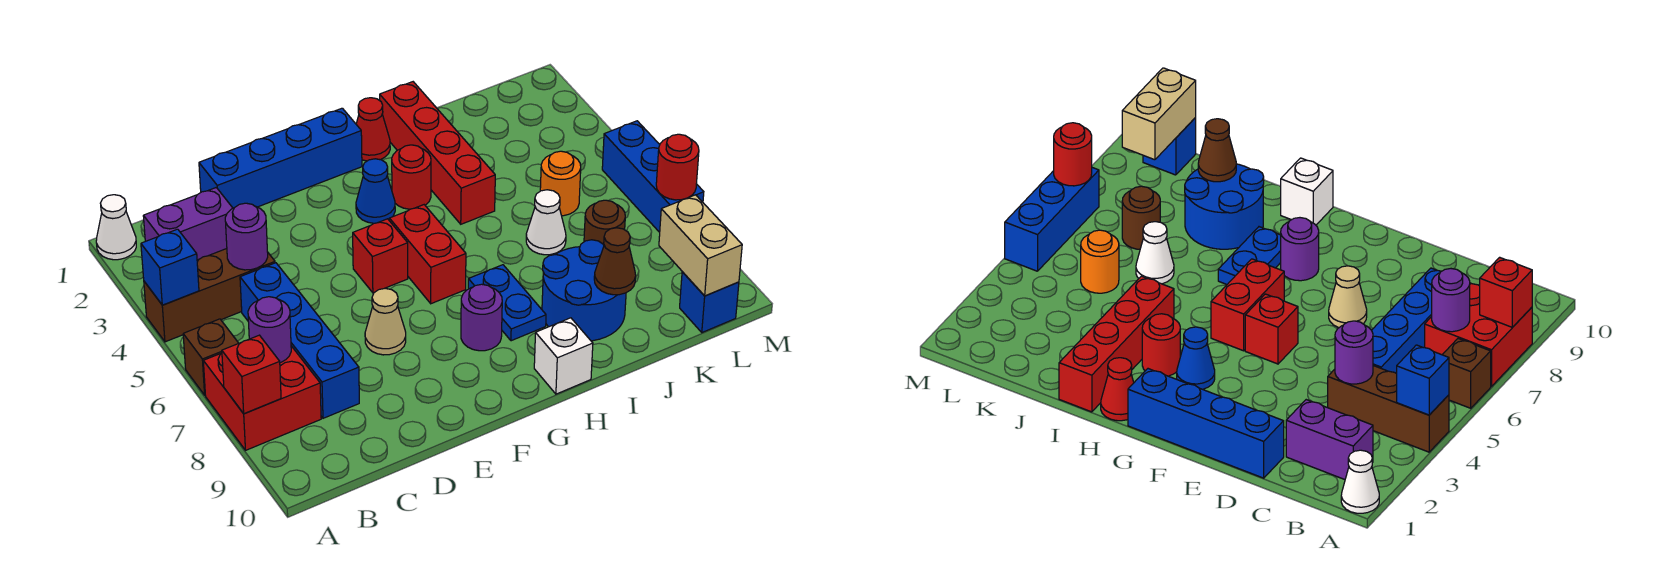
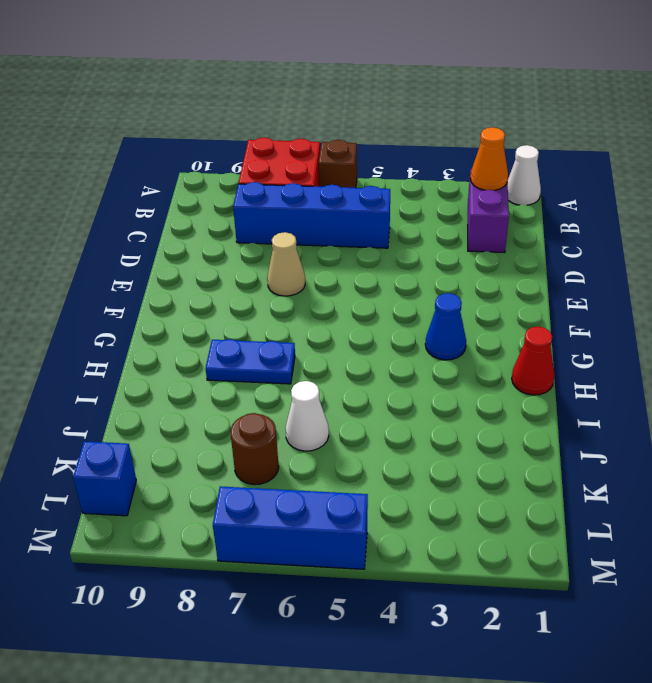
orange 1x1 cone [470,127,508,190] -> none
none -> brown 1x3 brick [144,249,275,342]
none -> blue 1x4 brick [199,108,362,208]
none -> red 1x1 brick [353,219,408,293]
none -> red 1x2 brick [389,205,466,304]

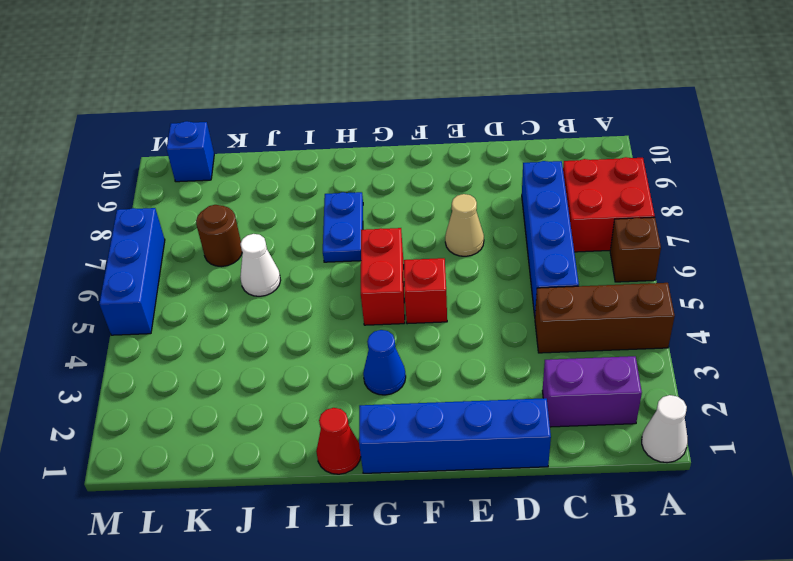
none -> purple 1x1 round brick [461,284,502,351]
none -> red 1x1 round brick [392,145,431,209]
none -> white 1x1 brick [534,318,593,394]
none -> red 1x4 brick [380,82,495,224]

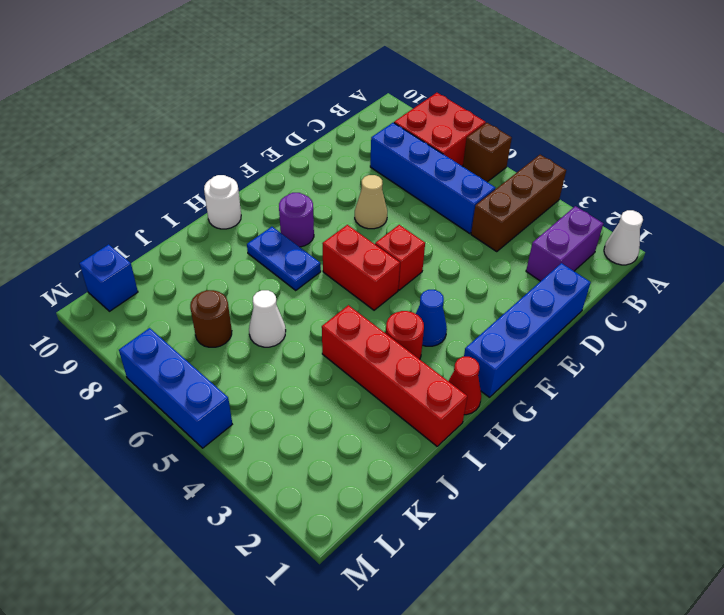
white 1x1 round brick [204,175,241,229] -> white 1x1 brick [534,318,593,394]
none -> blue 2x2 round brick [542,240,626,341]
none -> orange 1x1 round brick [540,151,581,216]
none -> blue 1x1 brick [141,229,199,305]
none -> red 1x1 brick [222,335,281,414]

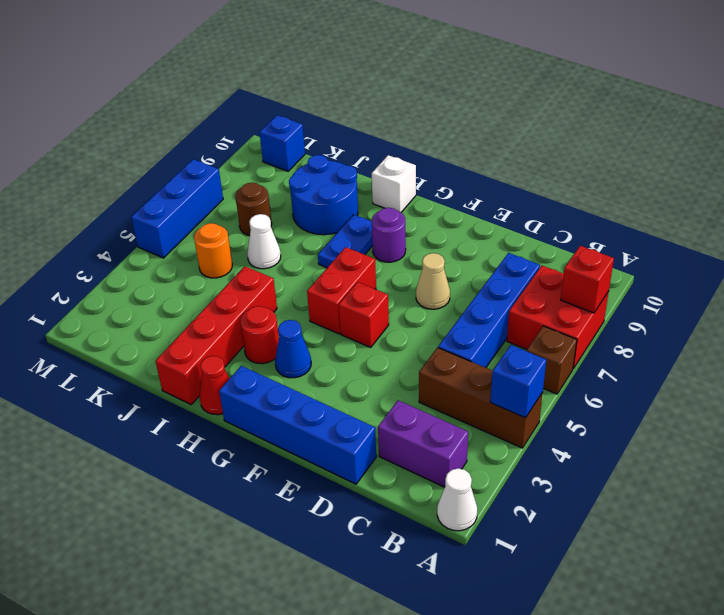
none -> purple 1x1 round brick [248,297,291,363]
none -> purple 1x1 round brick [225,203,268,270]
none -> brown 1x1 cone [594,228,636,295]
none -> tan 1x2 brick [659,195,742,296]

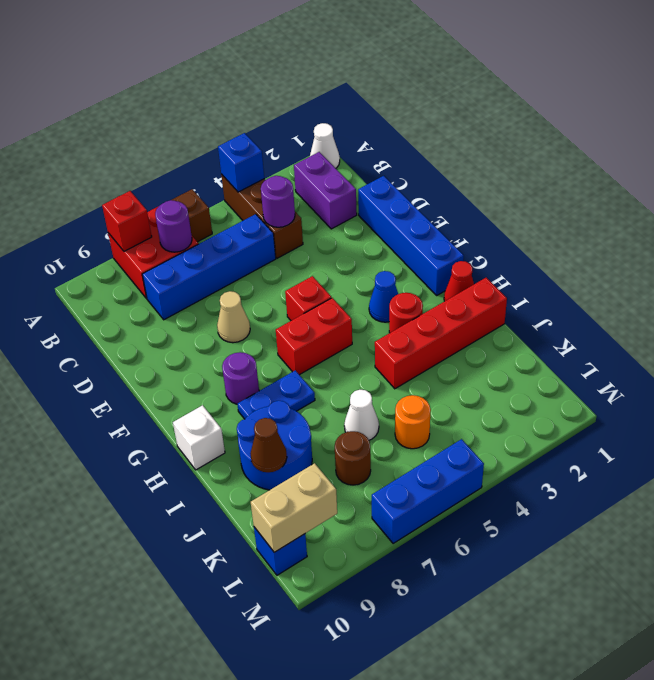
none -> red 1x1 round brick [656,134,699,200]

